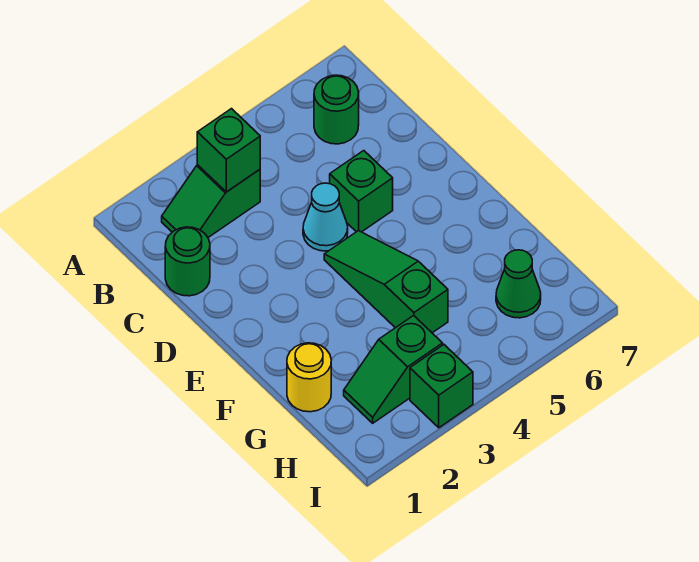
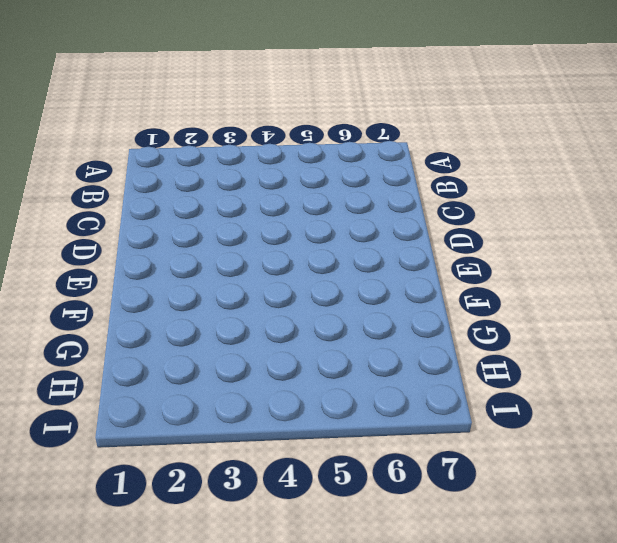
none -> green 1x2 slope [162,165,260,237]
none -> green 1x1 round brick [314,75,359,144]

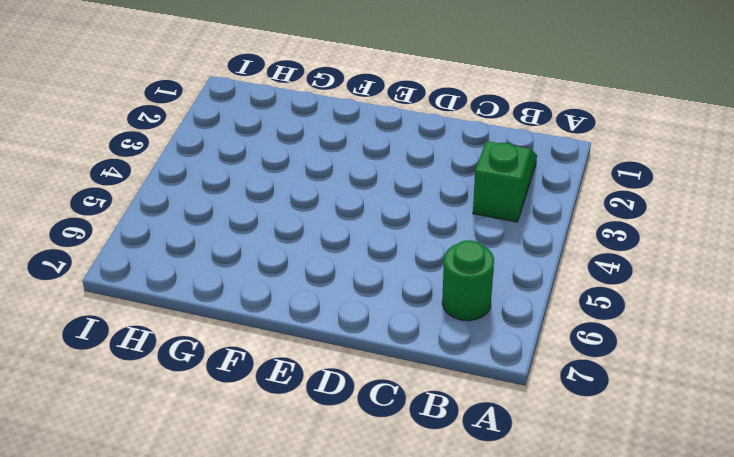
none -> green 1x1 round brick [165,227,210,296]
none -> cyan 1x1 cone [303,183,348,251]

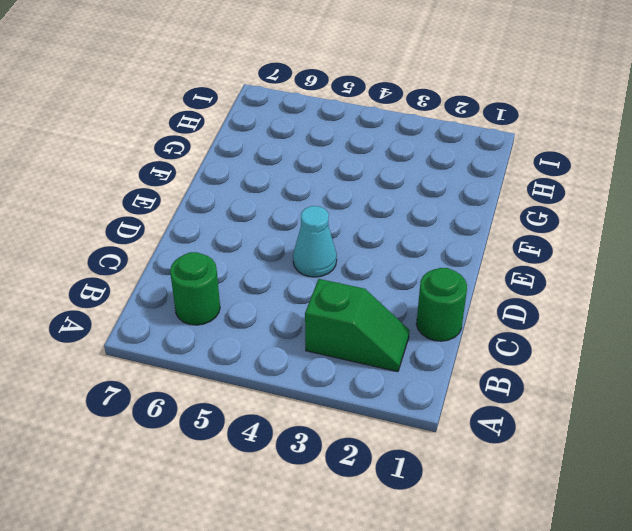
none -> green 1x1 brick [330,151,393,232]
none -> green 1x3 slope [324,231,448,333]

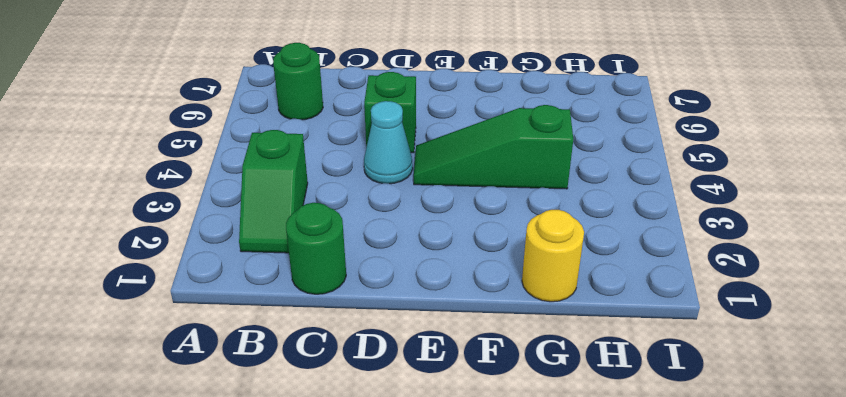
none -> green 1x2 slope [344,316,443,423]
none -> green 1x1 cone [496,250,541,318]

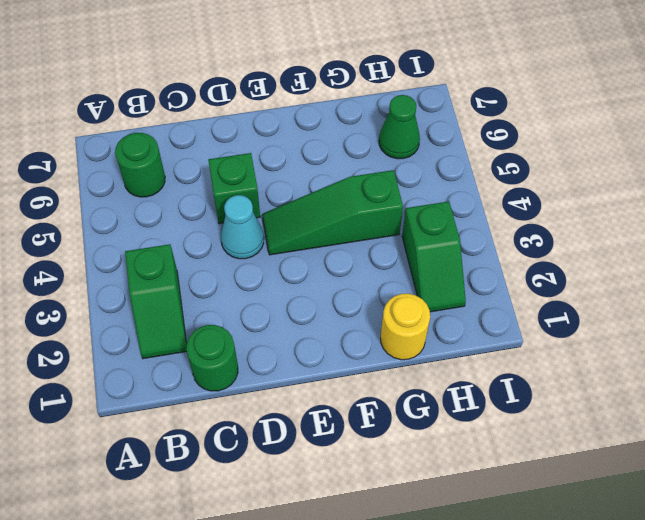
none -> green 1x1 brick [410,345,473,428]
none -> green 1x1 brick [197,109,260,192]

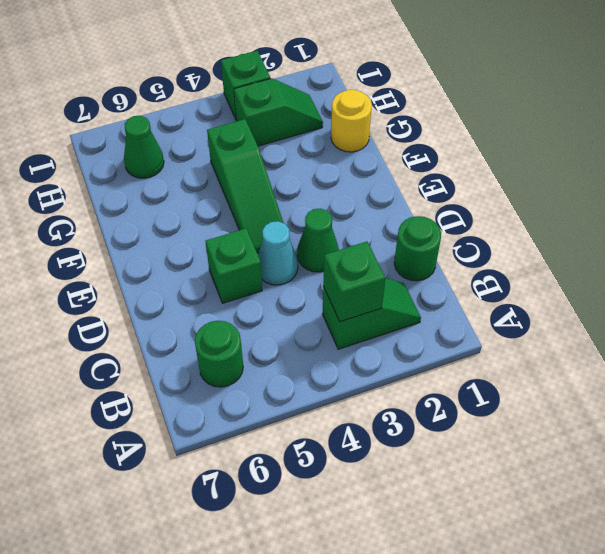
green 1x1 cone [297,209,339,272] -> none

